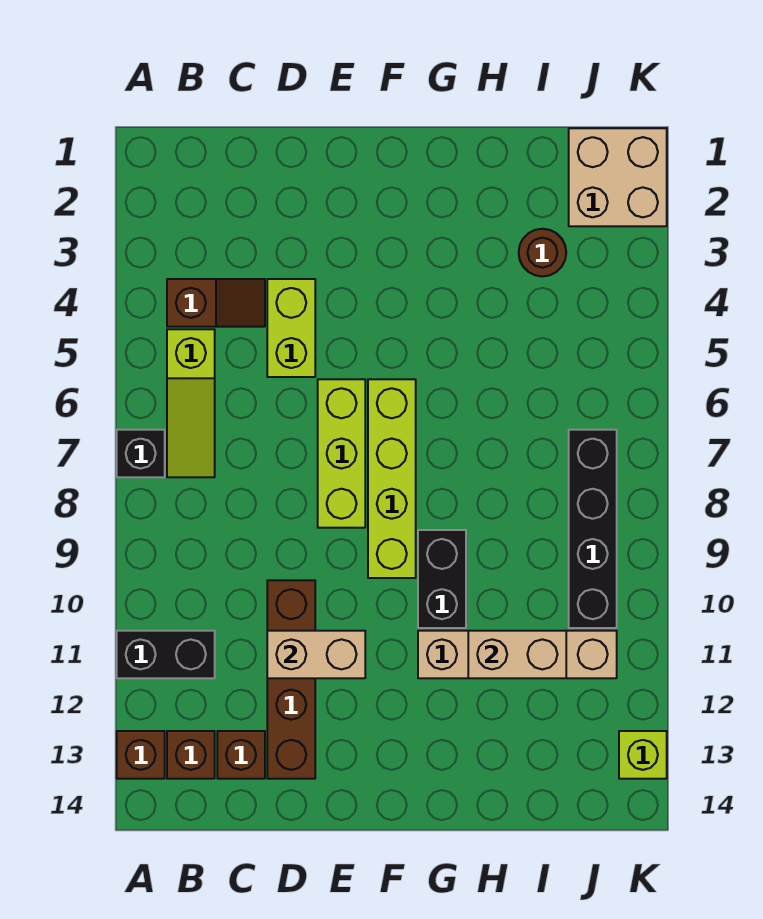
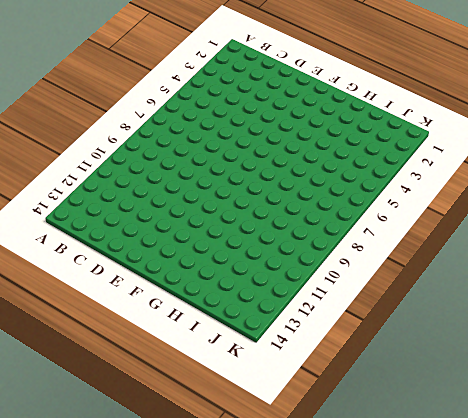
none -> black 1x1 brick [117,430,165,477]
none -> black 1x2 brick [117,631,215,678]
none -> brown 1x1 brick [117,731,165,779]

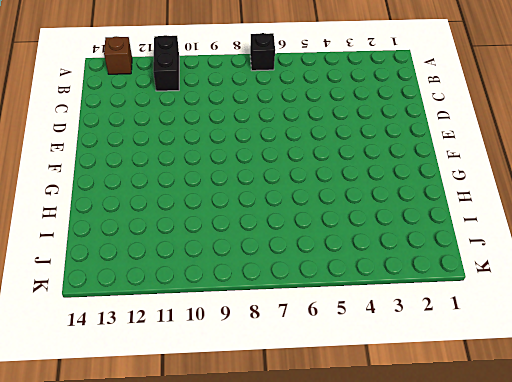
none -> brown 1x2 slope [167,279,265,327]
none -> lime 1x3 slope [167,329,215,477]
none -> brown 1x1 brick [167,731,215,779]

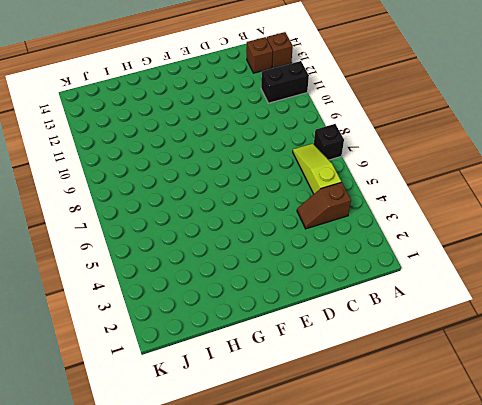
none -> brown 1x1 brick [217,731,265,779]
none -> lime 1x2 brick [267,279,315,377]
none -> brown 1x4 brick [267,580,315,779]

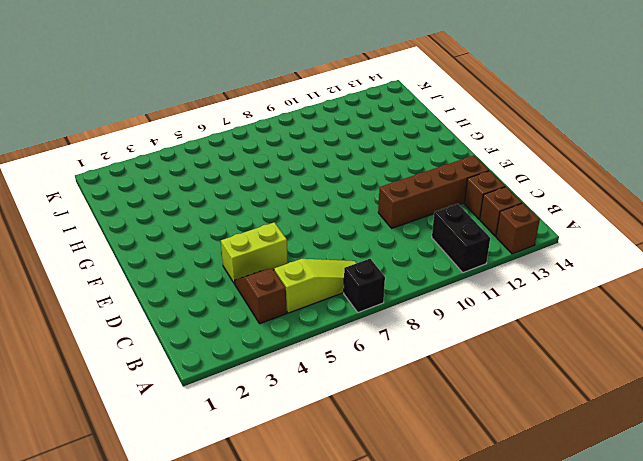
none -> lime 1x3 brick [318,379,365,528]
none -> lime 1x4 brick [368,379,416,578]
none -> black 1x2 brick [418,530,466,628]

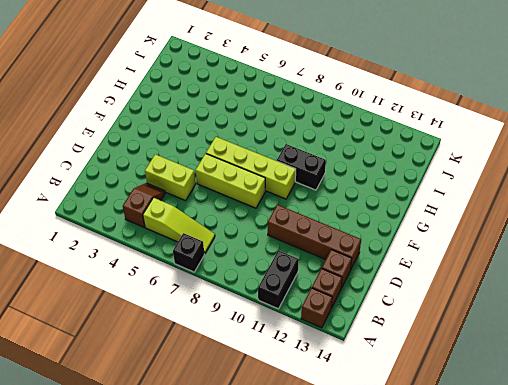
none -> tan 1x4 brick [418,631,617,678]
none -> brown 1x1 round brick [519,229,566,277]
none -> tan 2x2 brick [569,128,667,226]

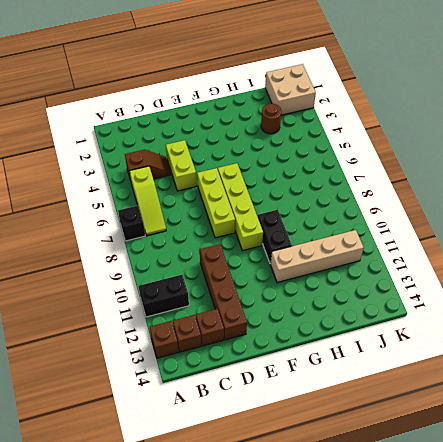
none -> black 1x4 brick [569,430,617,628]
none -> lime 1x1 brick [619,731,667,779]
none -> tan 1x2 brick [267,631,365,678]

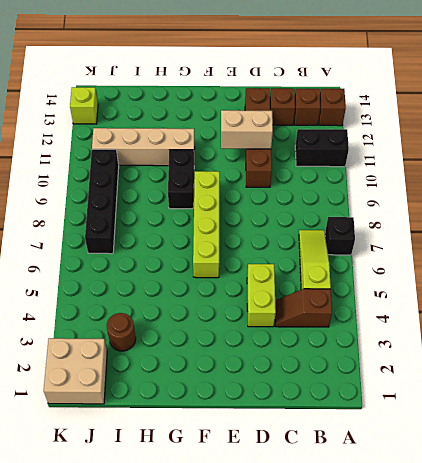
none -> lime 1x3 brick [318,379,365,528]
none -> tan 1x2 brick [468,631,566,678]

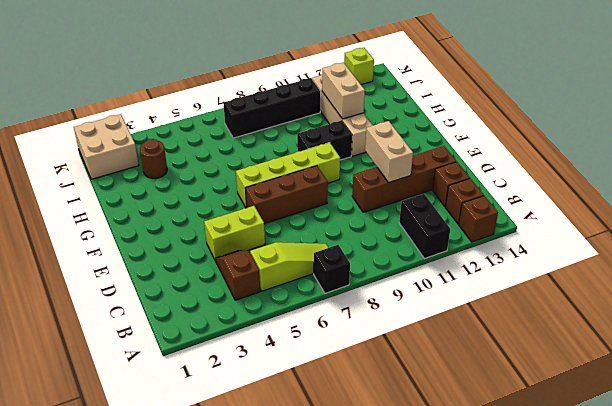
brown 1x3 brick [245,166,328,224] -> lime 1x3 brick [318,379,365,528]

